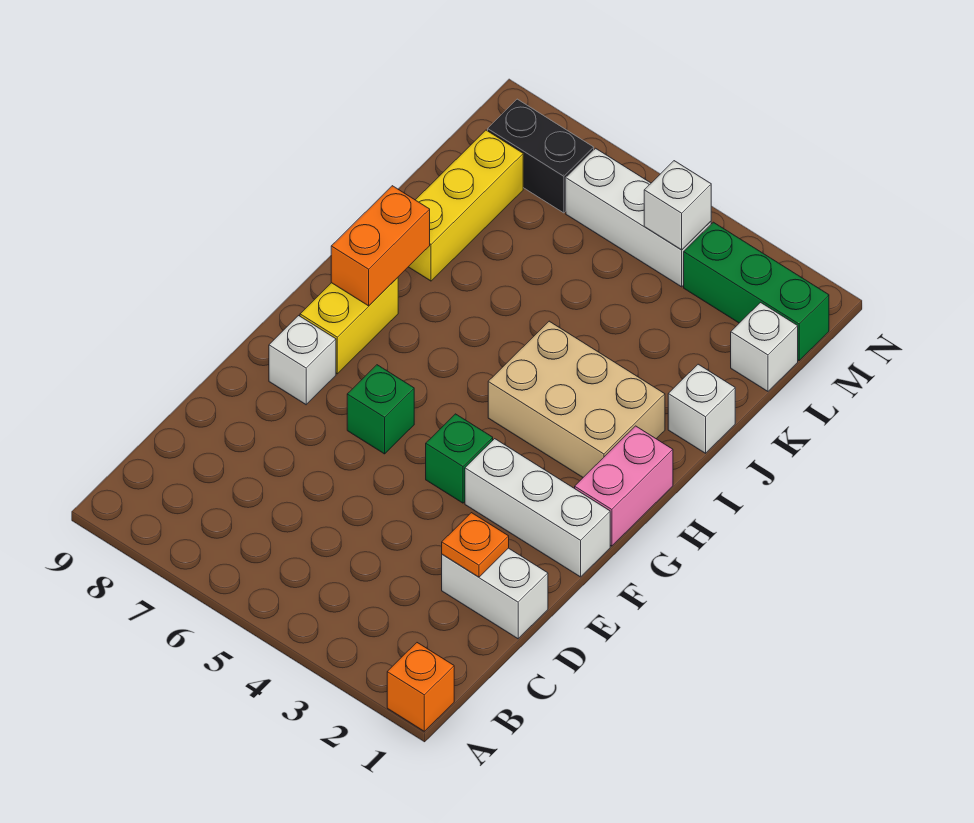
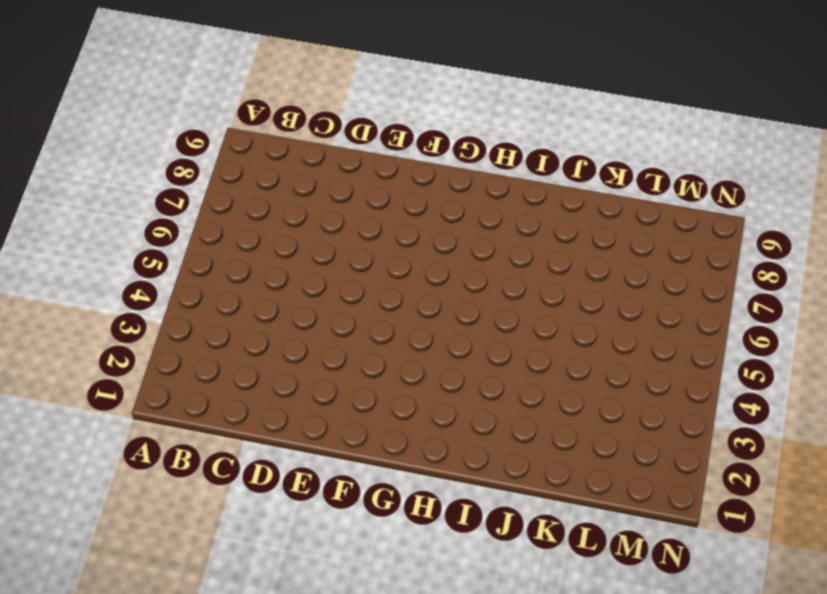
none -> orange 1x1 brick [387,643,454,731]
none -> white 1x2 brick [442,548,548,639]
none -> white 1x3 brick [465,439,610,577]

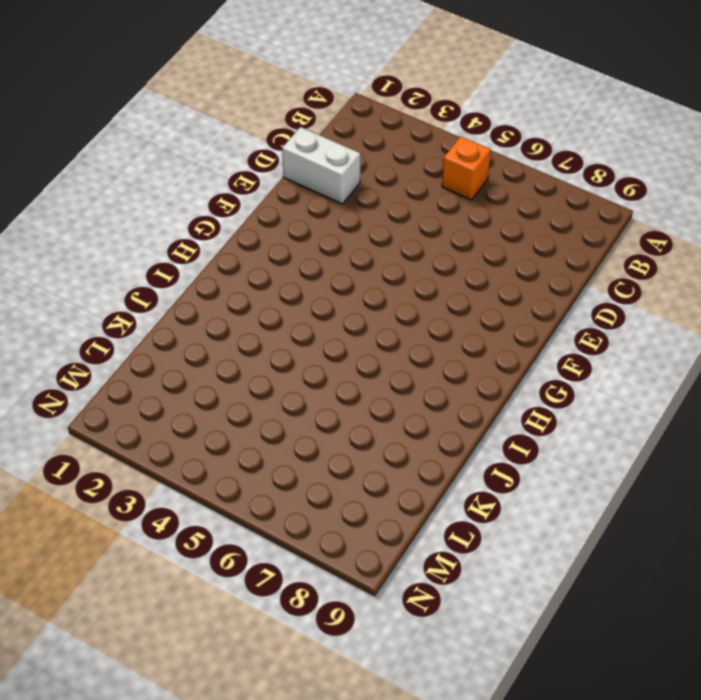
orange 1x1 brick [442,136,491,200] -> orange 1x1 brick moved to [387,643,454,731]
none -> white 1x3 brick [465,439,610,577]
none -> green 1x1 brick [426,414,493,503]
none -> green 1x1 brick [347,365,414,454]

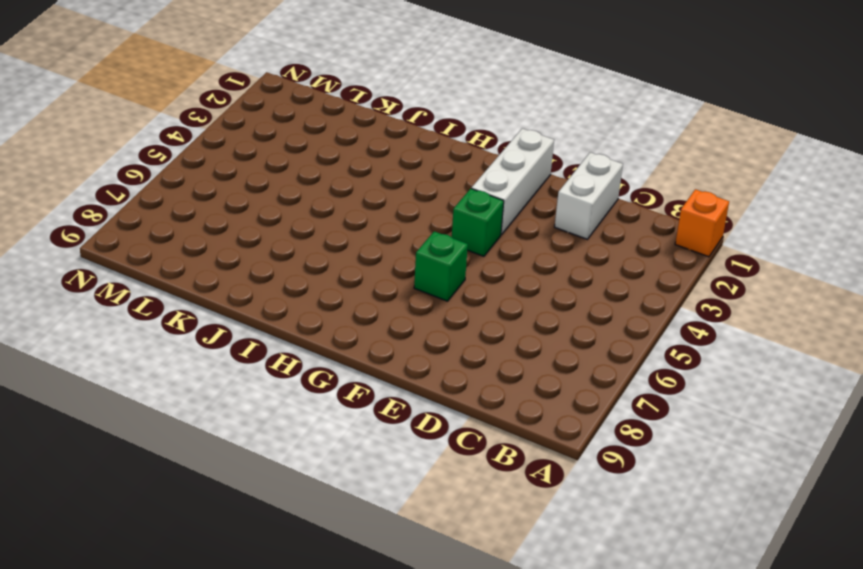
none -> white 1x1 brick [269,316,336,405]
none -> pink 1x2 brick [575,426,673,546]
none -> yellow 1x2 brick [300,278,398,374]

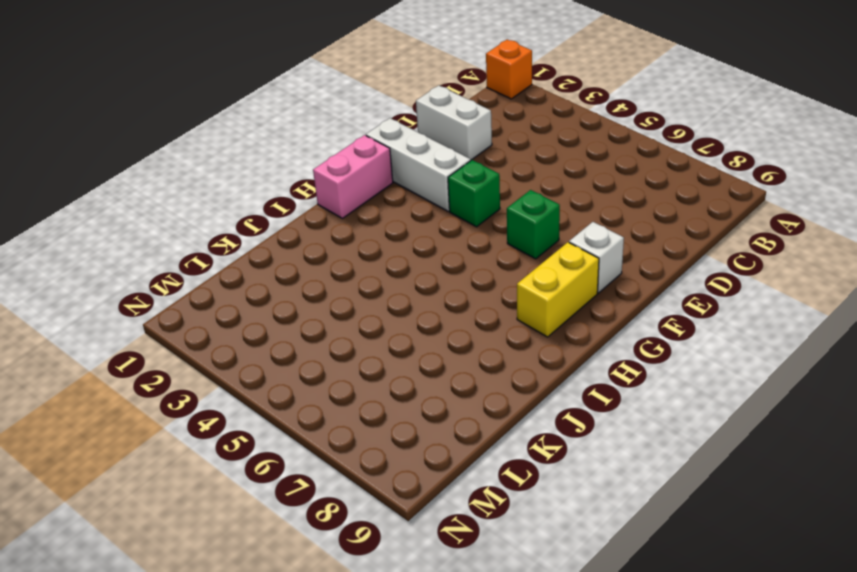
none -> tan 2x3 brick [488,321,665,477]
none -> white 1x1 brick [668,364,735,453]
none -> yellow 1x3 brick [409,130,523,281]

